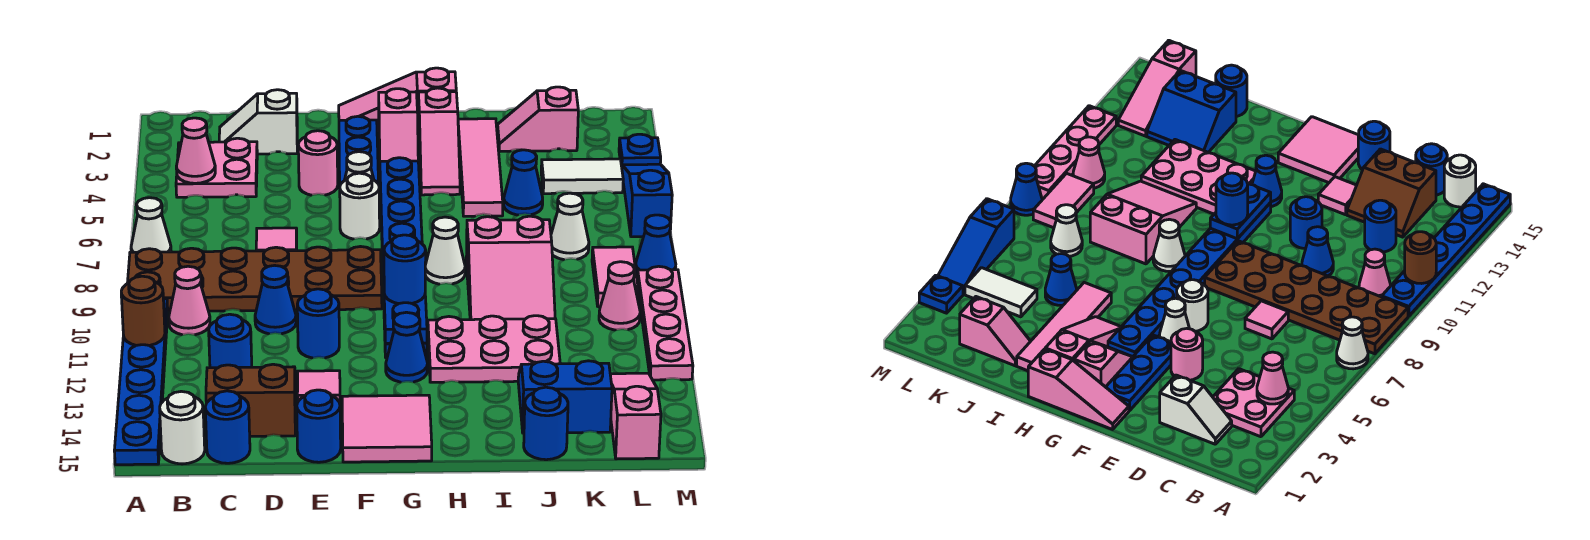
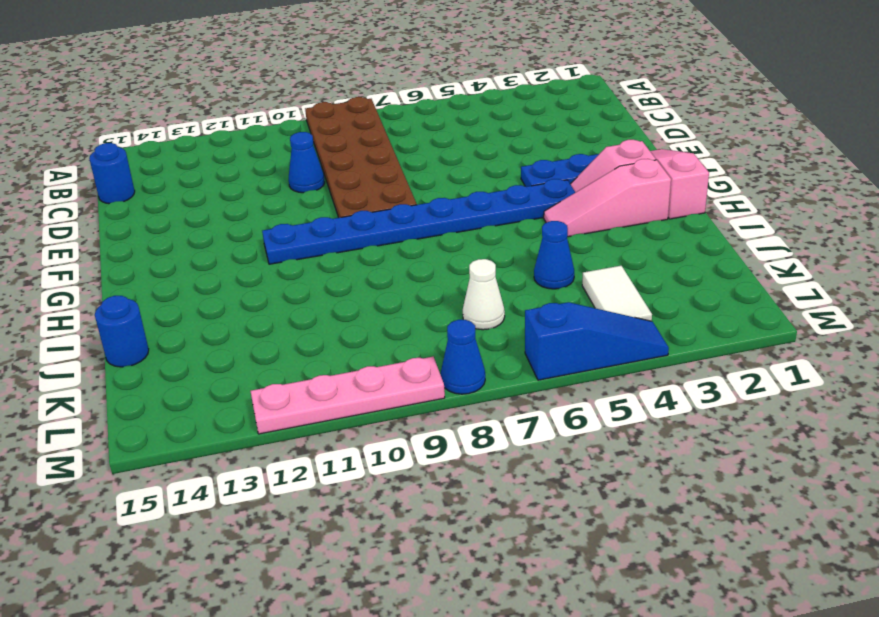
none -> white 1x1 cone [131,198,171,252]
none -> blue 1x6 plate [114,299,168,465]
none -> pink 2x2 plate [176,138,257,197]
none -> pink 1x1 cone [169,266,210,335]

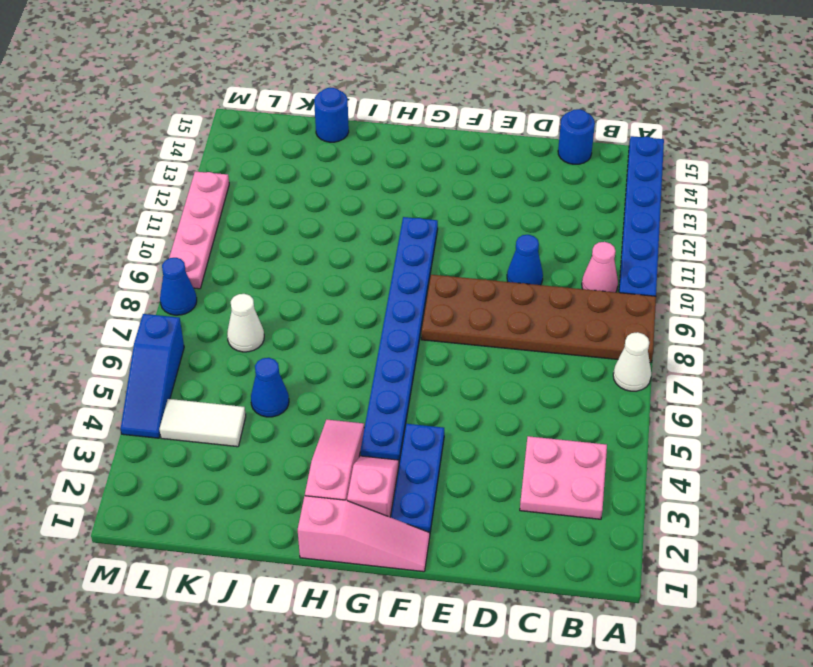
none -> white 1x1 round brick [160,391,205,464]
none -> white 1x2 slope [219,90,297,154]
none -> blue 1x1 round brick [209,314,252,368]
none -> brown 2x2 slope [206,364,296,436]

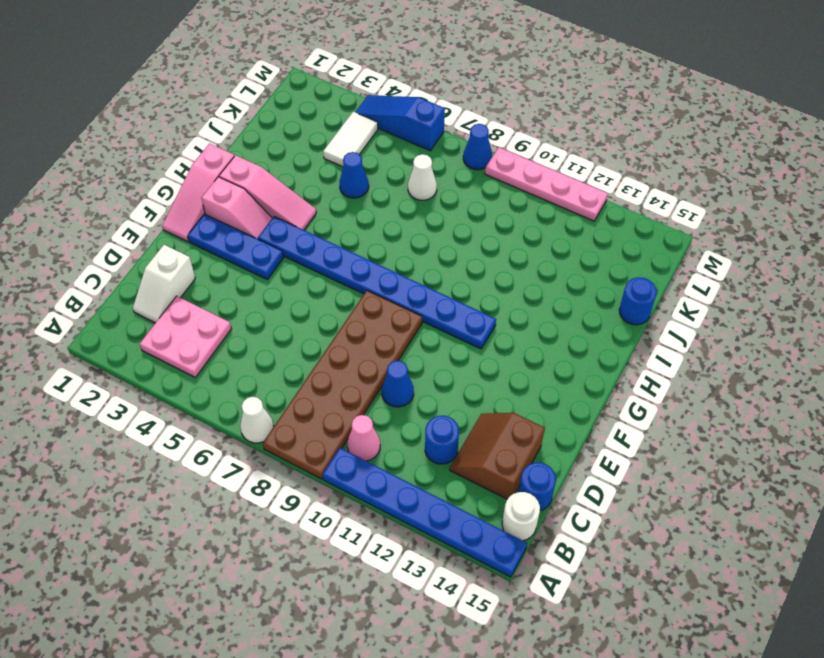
none -> pink 1x1 tile [256,228,297,251]
none -> pink 1x1 round brick [298,131,338,195]
none -> blue 1x1 round brick [297,289,339,358]
none -> pink 1x1 tile [297,371,340,403]

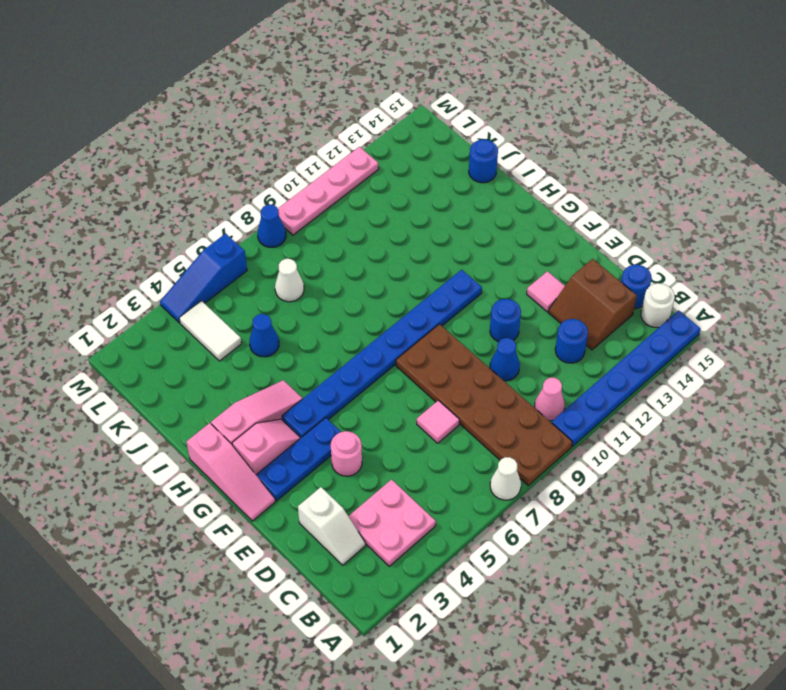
none -> blue 1x1 round brick [297,390,341,462]
none -> white 1x1 cone [345,152,374,180]
none -> white 1x1 round brick [340,173,380,239]
none -> pink 2x2 tile [342,395,432,462]

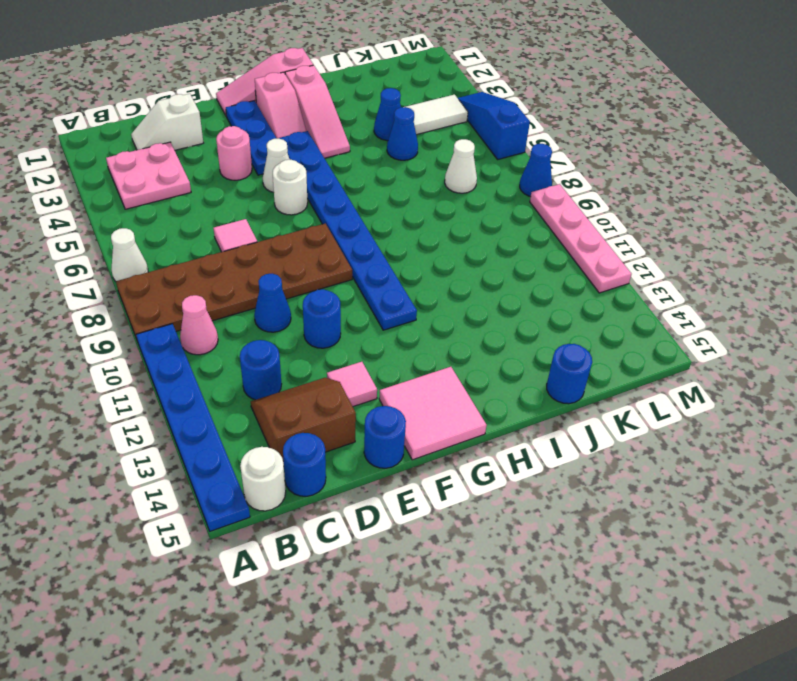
blue 1x1 cone [374,88,401,141] -> blue 1x1 cone moved to [386,312,428,382]
none -> white 1x1 cone [425,217,465,284]
none -> pink 2x3 plate [428,316,560,382]
none -> pink 1x4 tile [458,119,503,216]
none -> pink 2x3 slope [466,216,555,320]

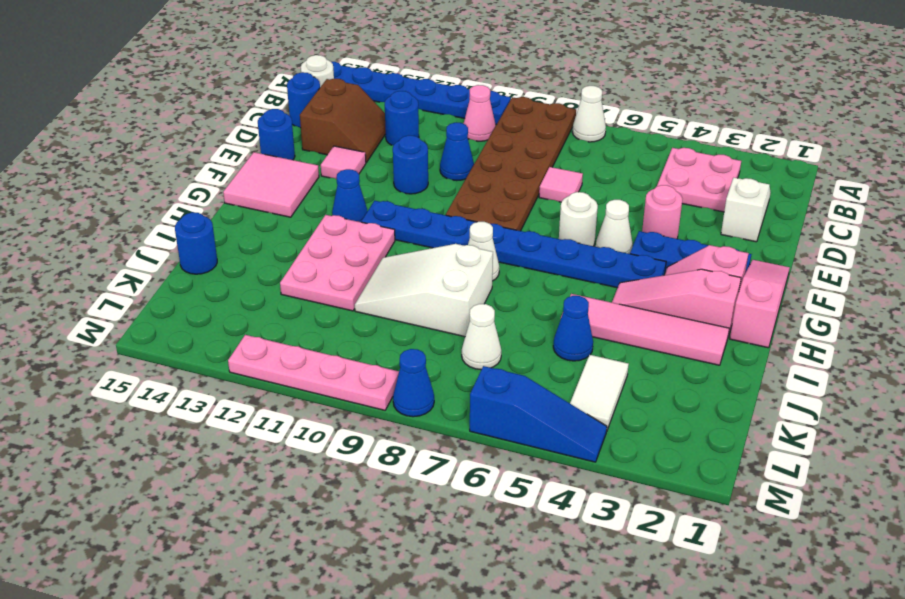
white 2x3 slope [355,244,493,337] -> pink 2x3 slope [466,216,555,320]
none -> pink 1x2 slope [498,87,578,152]
none -> blue 2x2 slope [518,361,612,433]
none -> pink 1x2 tile [592,247,639,307]
none -> pink 1x1 cone [599,262,640,330]

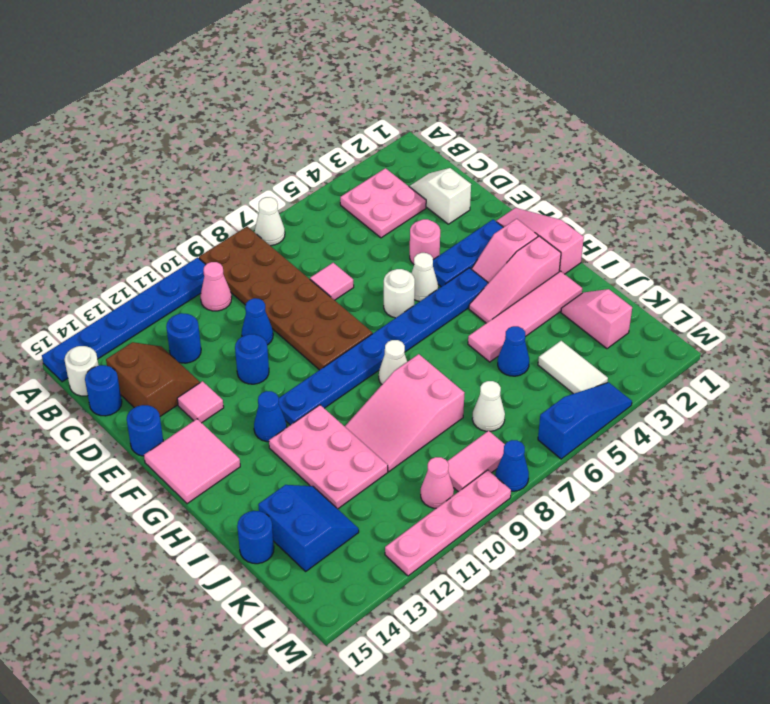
none -> pink 1x3 slope [610,373,661,459]
none -> blue 1x1 plate [619,134,661,166]
none -> brown 1x1 round brick [121,276,165,346]
none -> pink 1x1 cone [176,118,215,183]

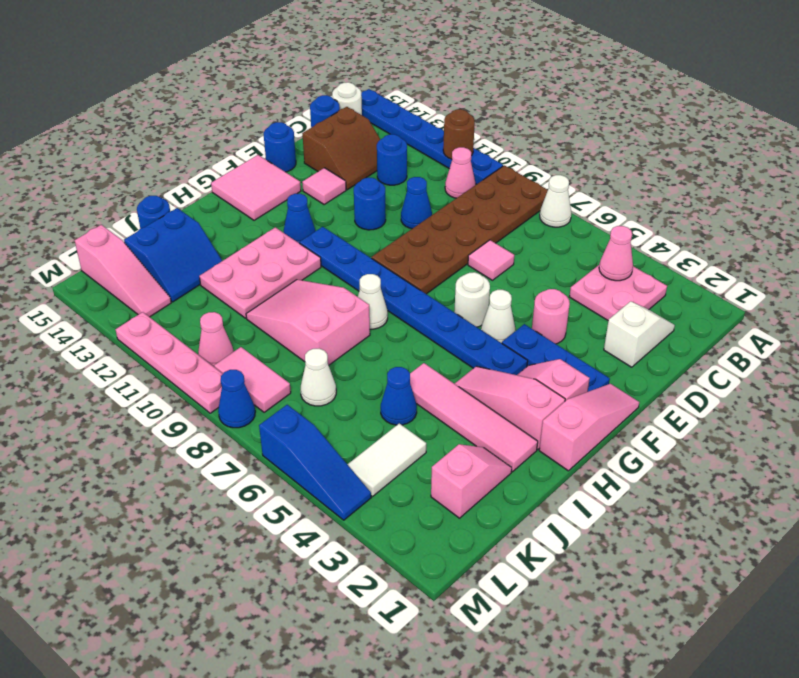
none -> blue 1x1 plate [619,134,661,166]
none -> blue 1x2 plate [384,294,427,344]
none -> blue 1x1 round brick [384,235,426,304]

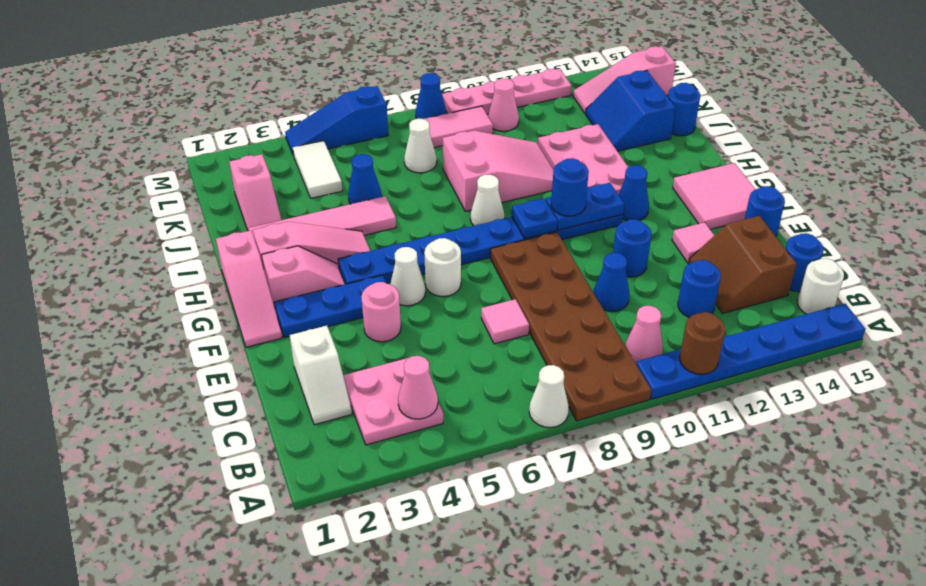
blue 1x1 plate [512,199,557,238] -> blue 1x1 plate moved to [619,134,661,166]

